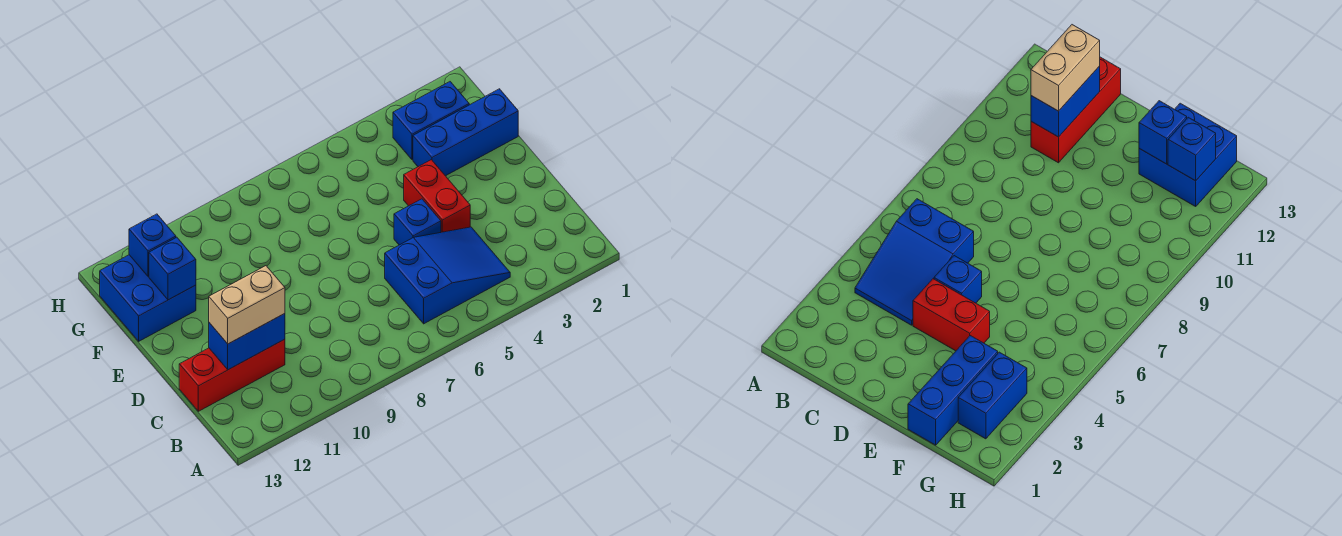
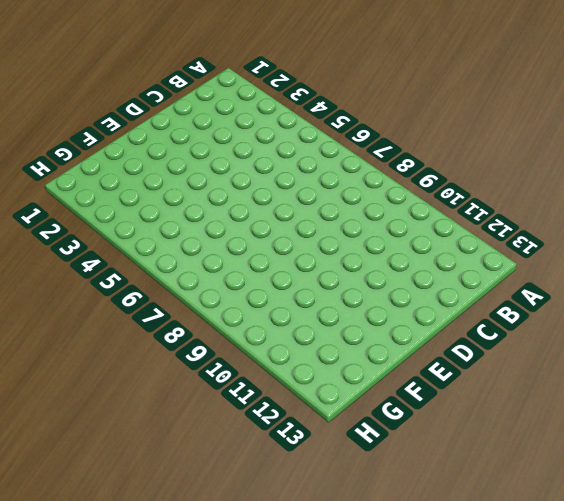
none -> blue 2x3 slope [385,227,510,324]
none -> red 1x3 brick [179,339,285,411]

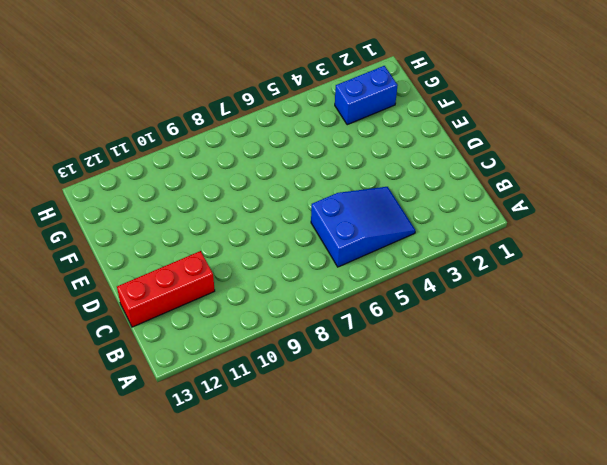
none -> red 1x2 brick [404,160,470,232]
none -> blue 1x1 brick [394,199,441,245]

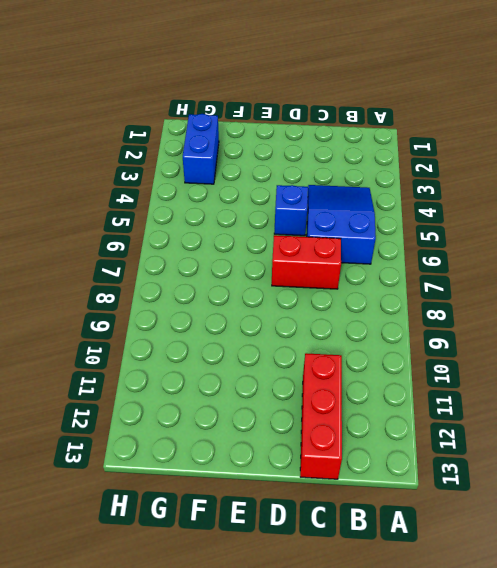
red 1x2 brick [272,235,341,289] -> red 1x2 brick moved to [404,160,470,232]
none -> blue 1x3 brick [413,89,518,176]
none -> blue 2x2 brick [100,255,196,341]

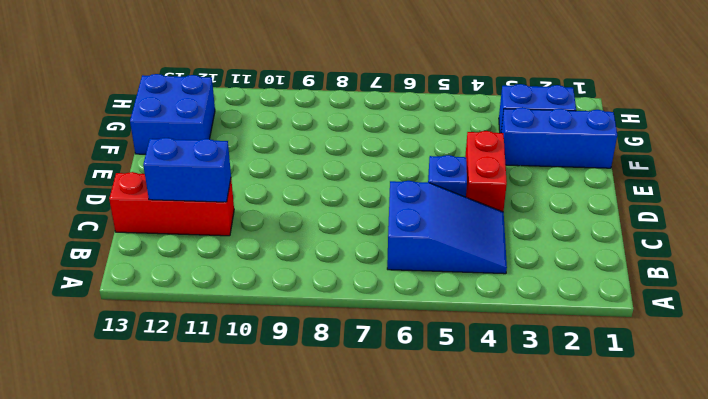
none -> blue 1x1 brick [149,237,196,300]
none -> blue 1x1 brick [129,214,176,276]

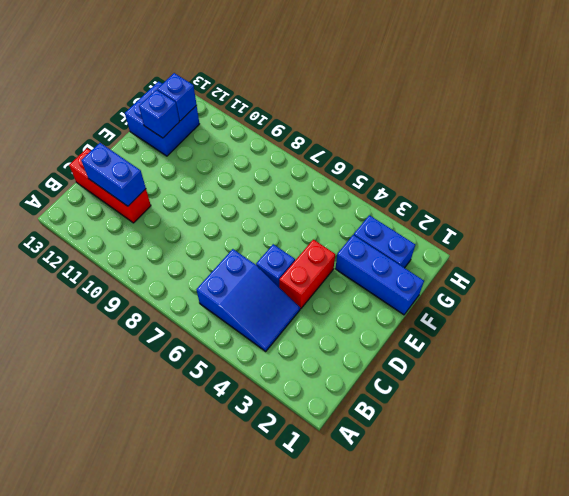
none -> tan 1x2 brick [209,266,285,344]

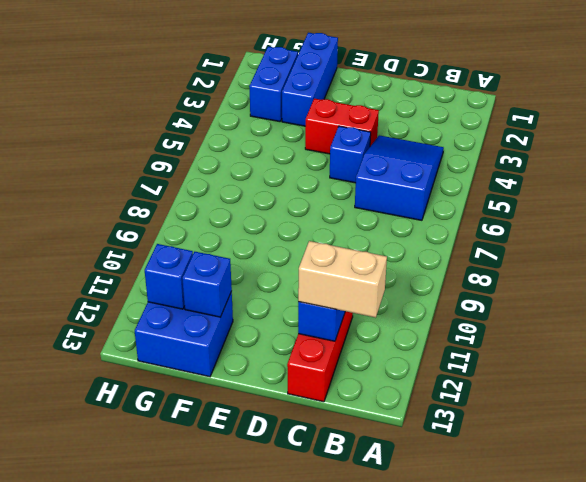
tan 1x2 brick [298,241,387,318] -> tan 1x2 brick turned to [209,266,285,344]

